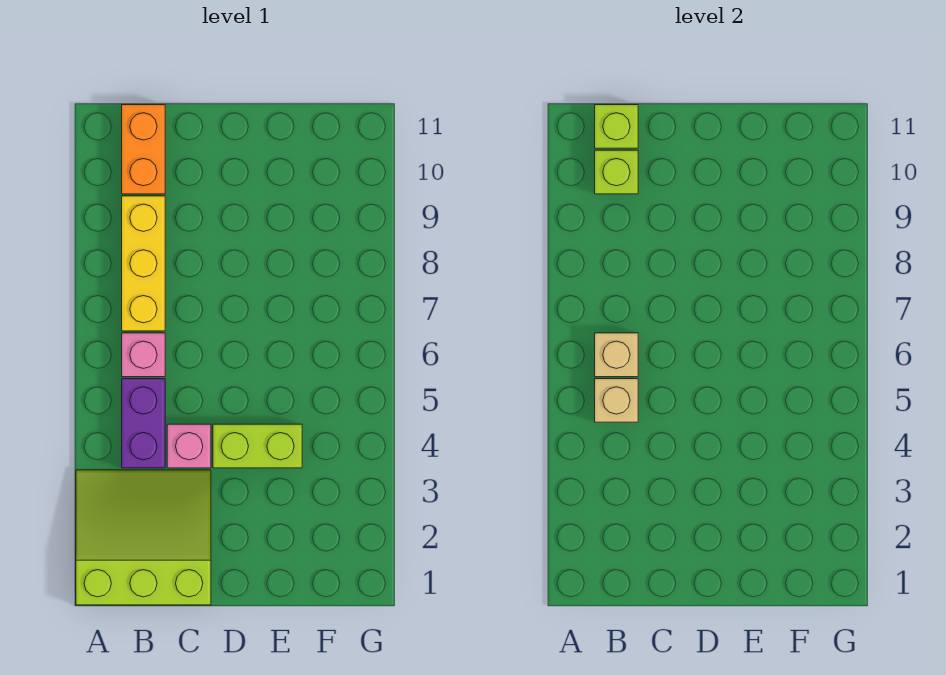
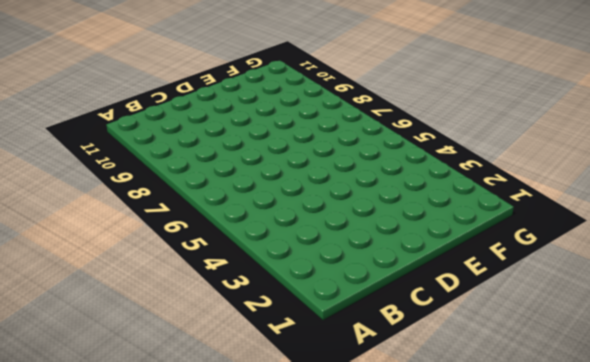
none -> lime 3x3 slope [76,470,211,605]
none -> purple 1x2 brick [122,379,165,468]

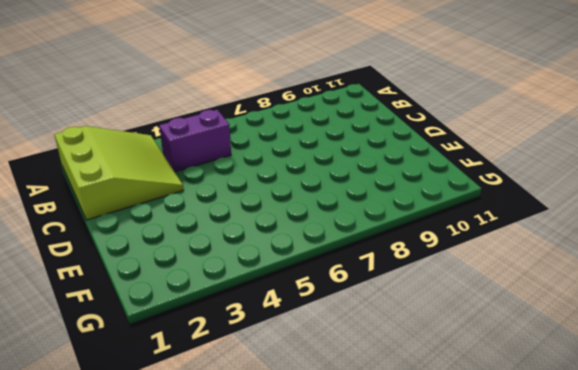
none -> pink 1x1 brick [122,333,165,377]
none -> yellow 1x3 brick [122,196,165,331]

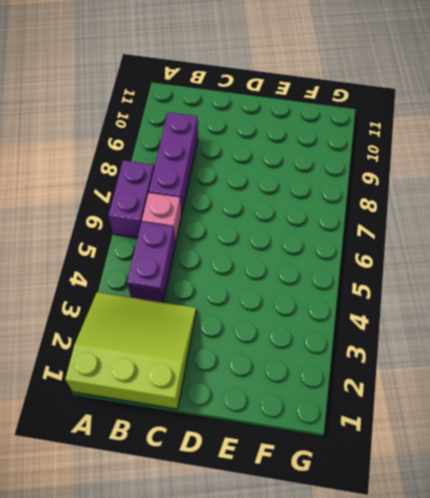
purple 1x2 brick [108,160,154,238] -> none
purple 1x3 brick [149,112,198,215] -> yellow 1x3 brick [122,196,165,331]
none -> orange 1x2 brick [122,105,165,194]
none -> pink 1x1 brick [167,424,211,468]

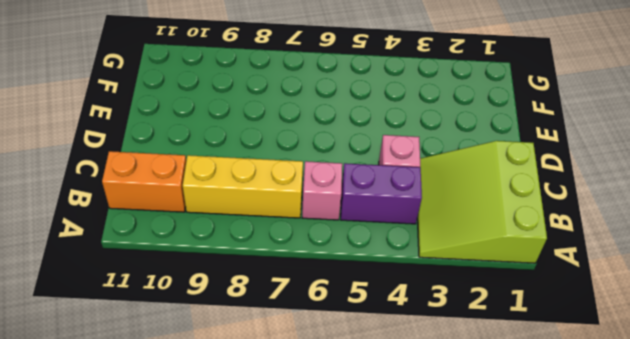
none -> lime 1x2 brick [213,424,302,468]
none -> tan 1x1 brick [595,379,638,422]

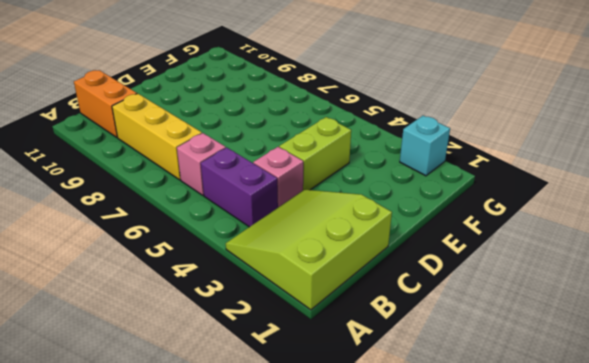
cyan 1x1 brick [400,116,450,176] -> none
none -> tan 1x1 brick [595,379,638,422]
none -> tan 1x1 brick [595,333,638,377]

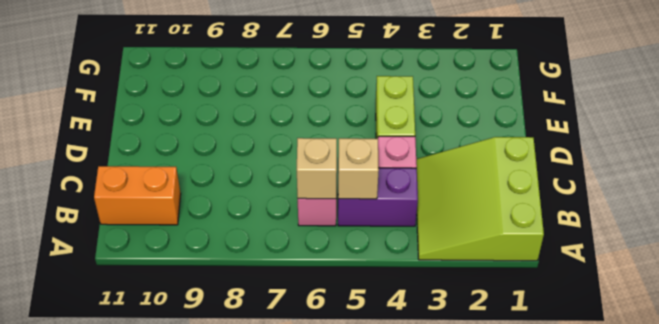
none -> yellow 1x3 brick [122,196,165,331]
none -> lime 1x1 brick [595,150,638,194]

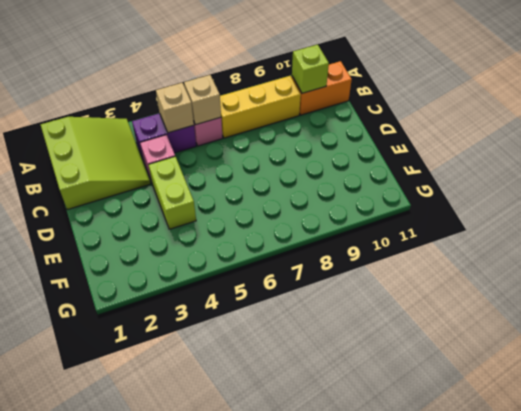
none -> lime 1x1 brick [595,105,638,148]

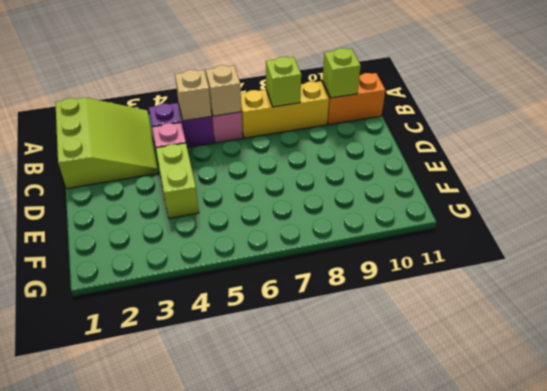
lime 1x1 brick [266,57,301,107] -> lime 1x1 brick moved to [595,105,638,148]

